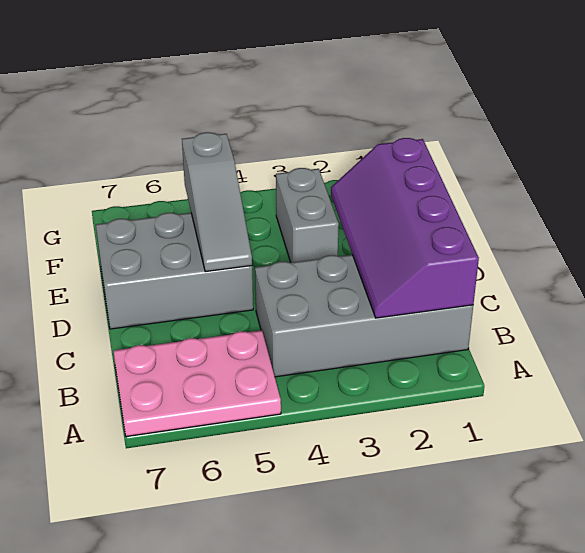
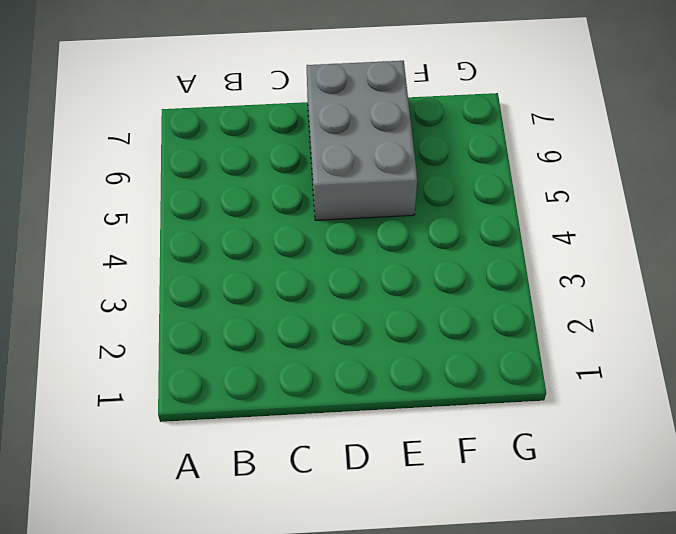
none -> pink 2x3 plate [114,330,281,437]
none -> grey 2x4 brick [255,255,473,377]

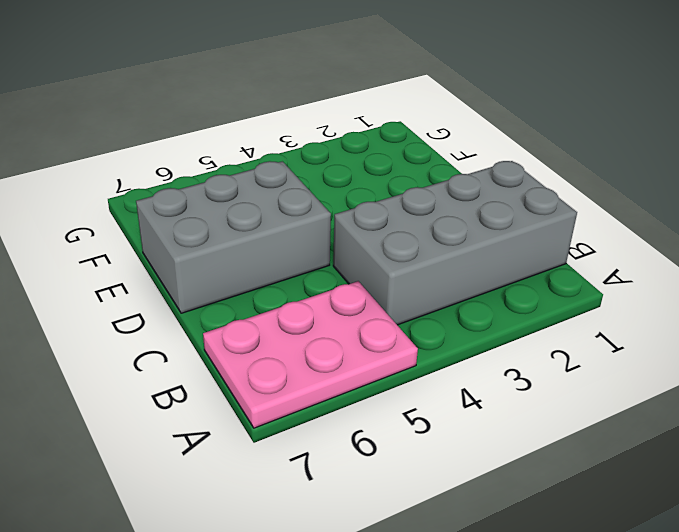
none -> grey 1x2 brick [276,168,339,263]
none -> purple 2x4 slope [331,138,479,318]

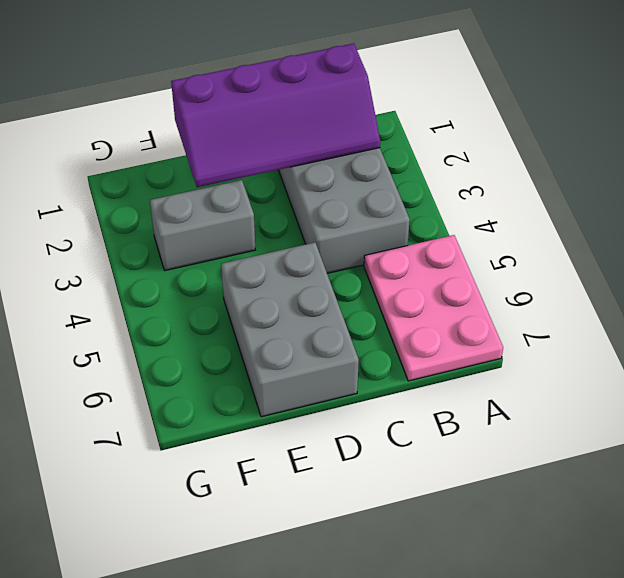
none -> grey 1x3 slope [182,132,252,272]

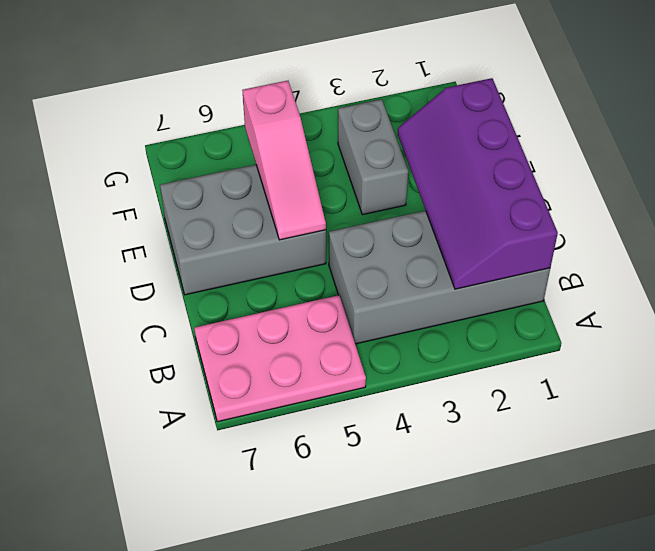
pink 1x3 slope [242,81,326,240] -> grey 1x3 slope [182,132,252,272]

